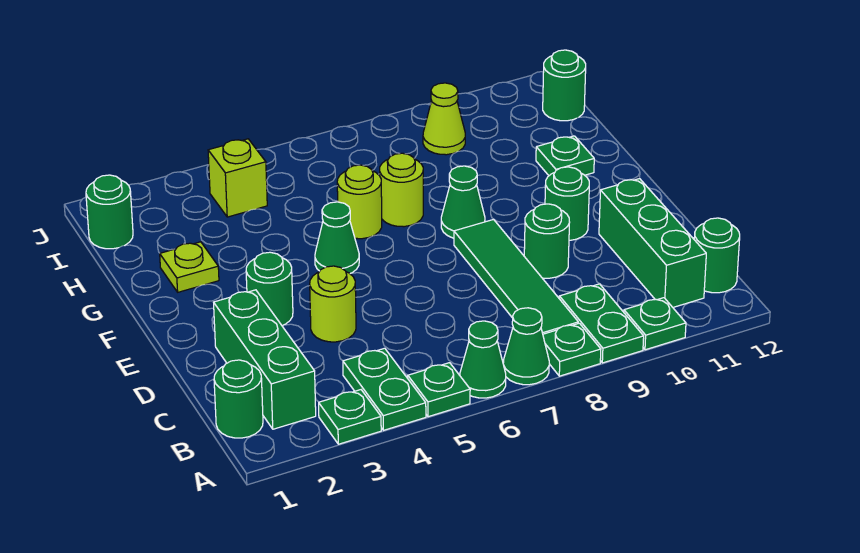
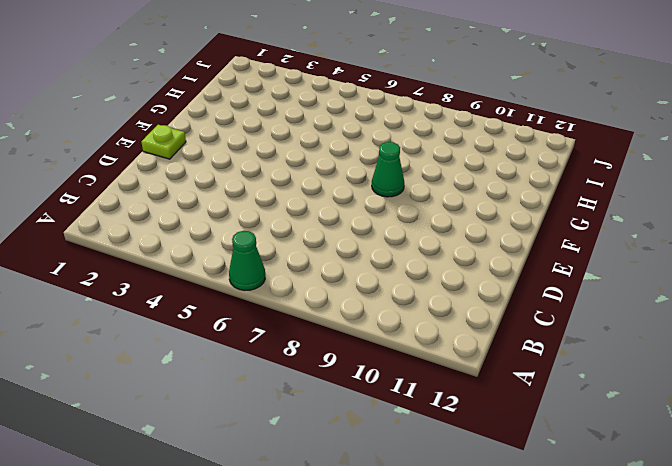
lime 1x1 plate [142,125,186,159] -> lime 1x1 plate moved to [160,242,219,292]
none -> green 1x1 plate [319,390,381,444]
none -> green 1x2 plate [343,348,426,430]
none -> green 1x1 plate [408,363,470,417]

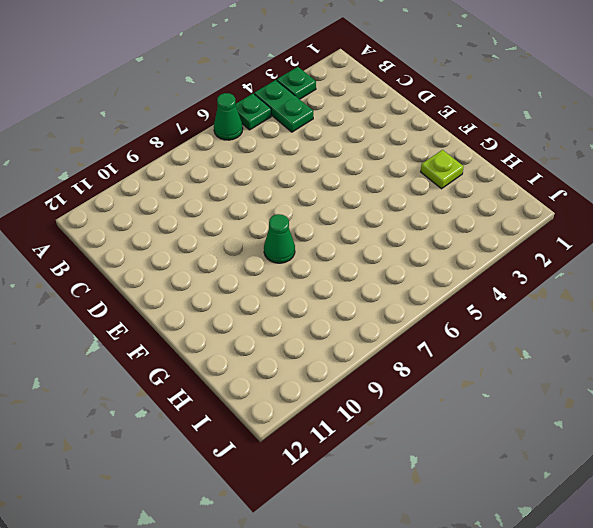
none -> green 1x1 cone [503,308,549,385]
none -> green 1x1 plate [543,323,601,376]
none -> green 1x2 plate [559,284,644,363]

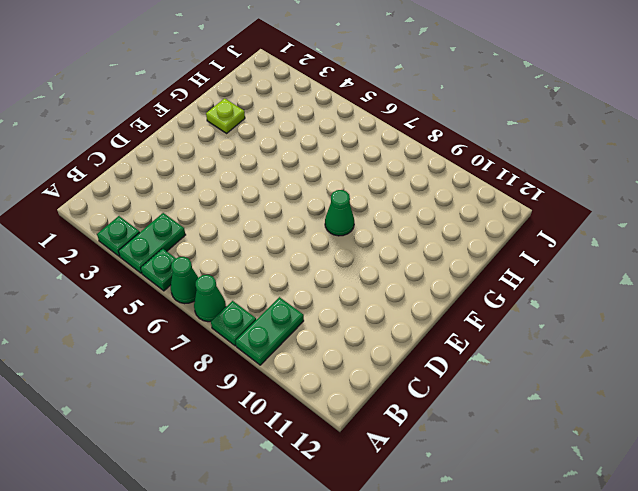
none -> green 1x1 plate [624,298,686,350]
none -> green 1x1 round brick [214,360,263,438]
none -> green 1x3 brick [214,290,316,429]

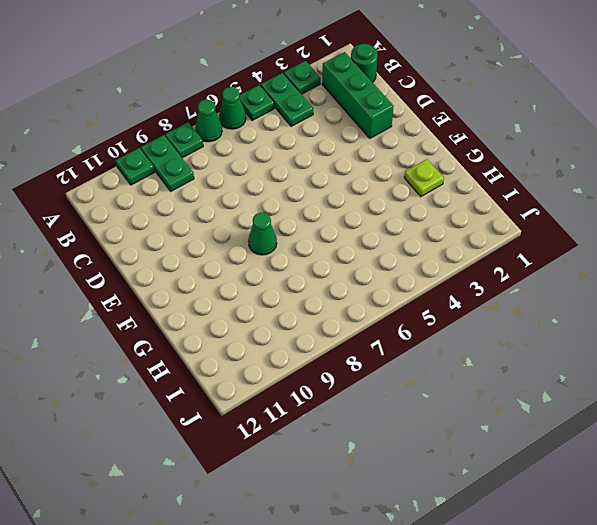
none -> green 1x4 tile [454,219,578,334]
none -> green 1x3 brick [599,179,706,307]
none -> green 1x1 round brick [694,218,740,293]

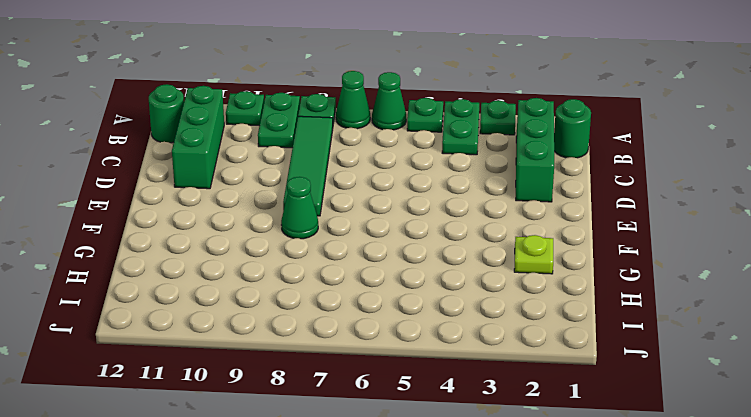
none -> lime 1x1 round brick [310,266,356,342]
none -> green 1x1 round brick [524,204,570,278]
none -> green 1x1 round brick [246,252,293,326]

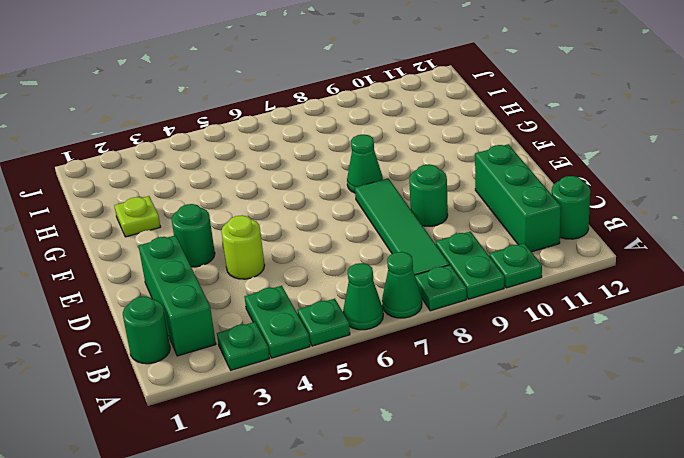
none -> green 1x1 round brick [545,167,589,240]
none -> green 1x1 cone [315,202,359,273]
none -> lime 1x1 round brick [337,165,382,239]

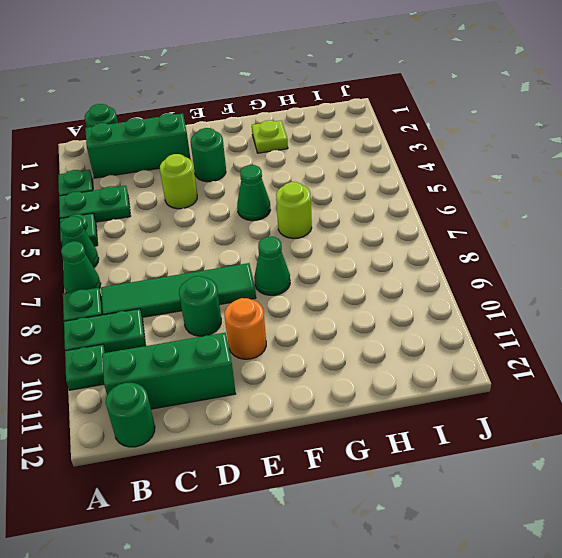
orange 1x1 round brick [225,298,266,359] -> green 1x1 round brick [545,167,589,240]
none -> lime 1x1 round brick [380,153,423,227]
none -> green 1x1 plate [536,136,594,175]
none -> green 1x1 round brick [86,175,133,249]

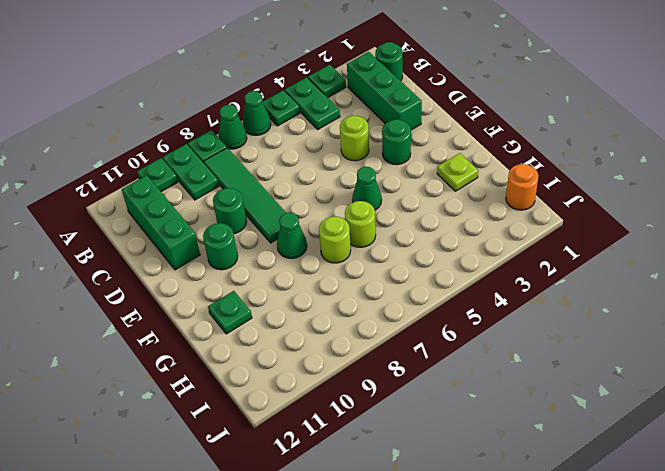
orange 1x1 round brick [506,164,539,210] -> green 1x1 round brick [86,175,133,249]
none -> green 1x1 round brick [694,218,740,293]
none -> lime 1x1 brick [208,139,267,217]
none -> lime 1x1 cone [423,83,465,155]

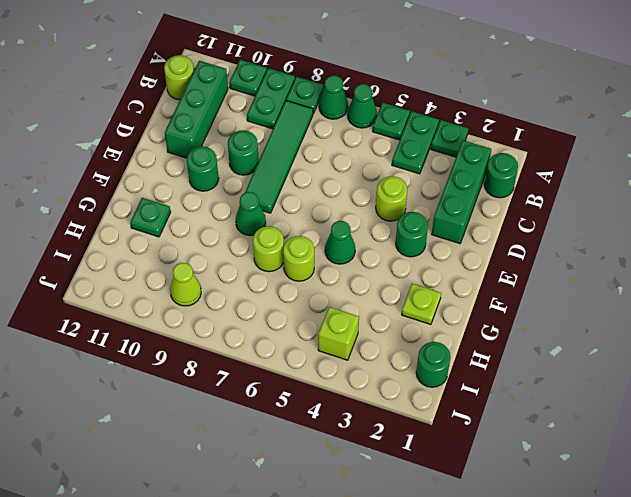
lime 1x1 round brick [164,55,194,100] -> green 1x1 round brick [694,218,740,293]
none -> green 1x1 round brick [543,50,586,121]

